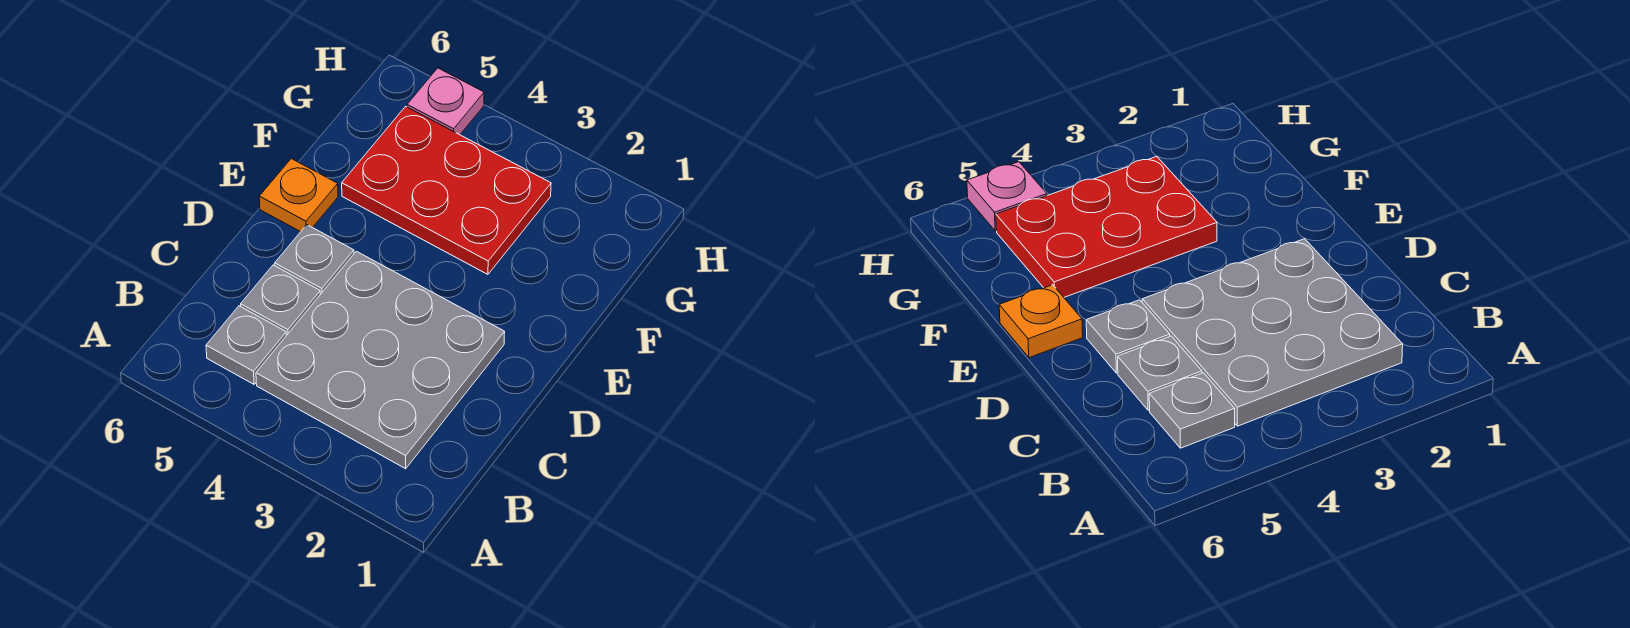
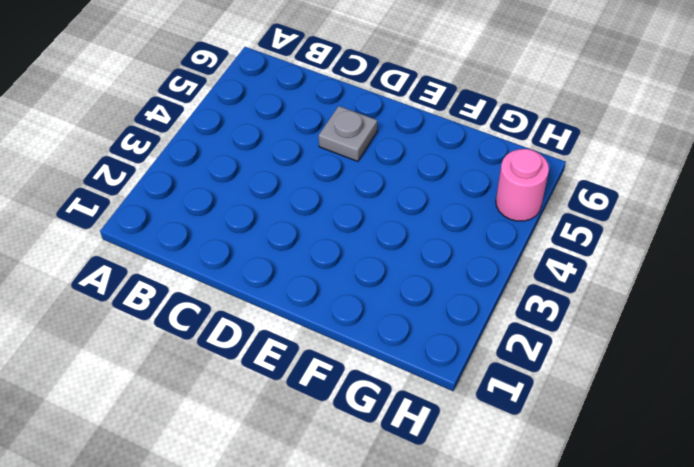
pink 1x1 round brick [496,149,549,221] -> pink 1x1 plate [407,68,484,135]
none -> grey 3x3 plate [256,251,505,469]
none -> grey 1x1 plate [206,306,286,384]

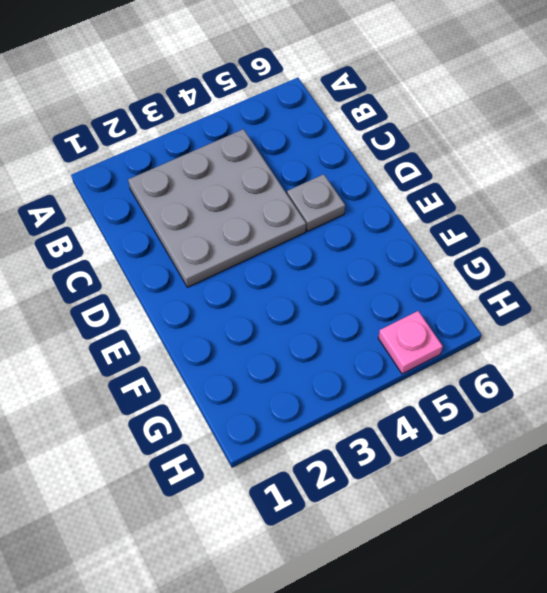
none -> grey 1x1 plate [206,306,286,384]
none -> grey 1x1 plate [241,265,320,336]

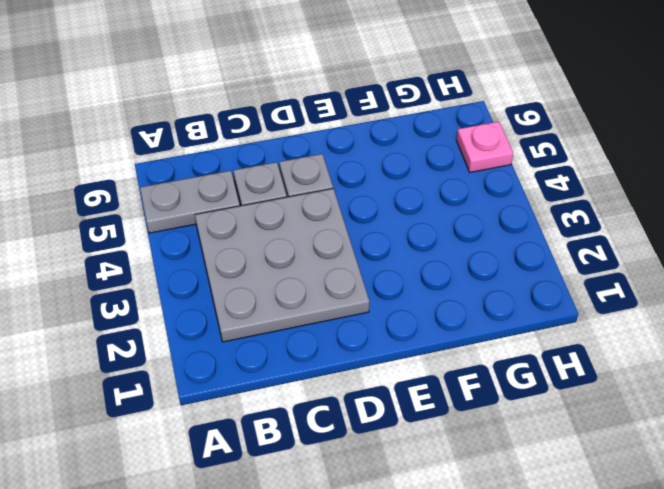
grey 1x2 plate [140,171,240,233] -> grey 1x1 plate [206,306,286,384]
none -> orange 1x1 plate [259,159,338,232]
none -> red 2x3 plate [342,106,551,274]

